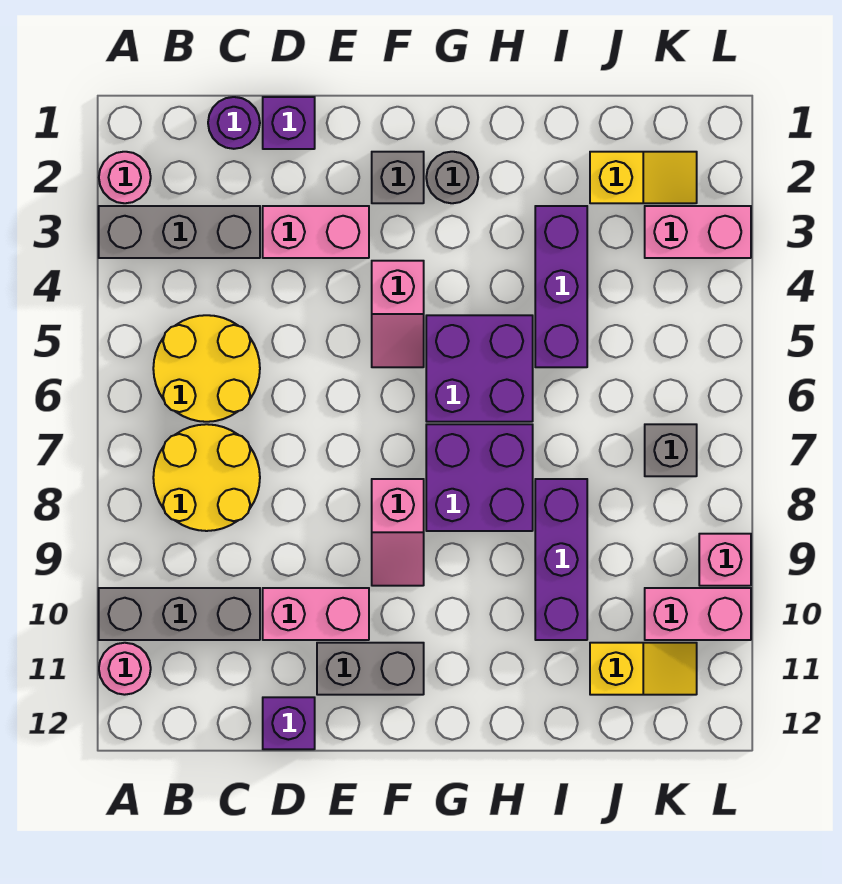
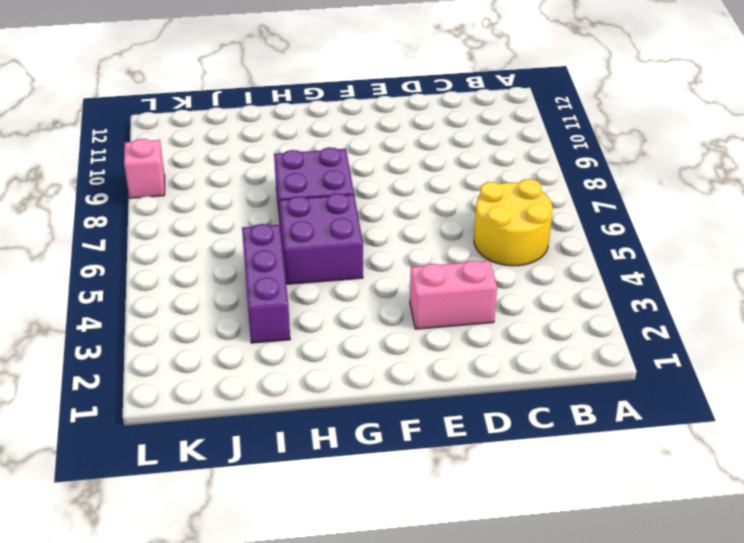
none -> pink 1x1 round brick [99,152,151,203]
none -> grey 1x3 brick [99,206,260,258]
none -> grey 1x3 brick [99,588,260,640]

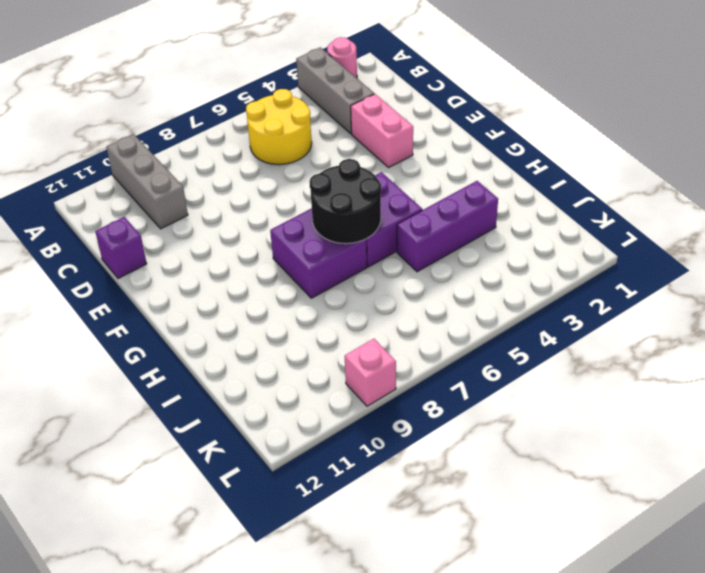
black 2x2 round brick [310,159,381,244] -> none
none -> pink 1x1 round brick [99,643,151,695]
none -> yellow 2x2 round brick [153,424,260,531]
none -> purple 1x1 round brick [208,97,260,149]

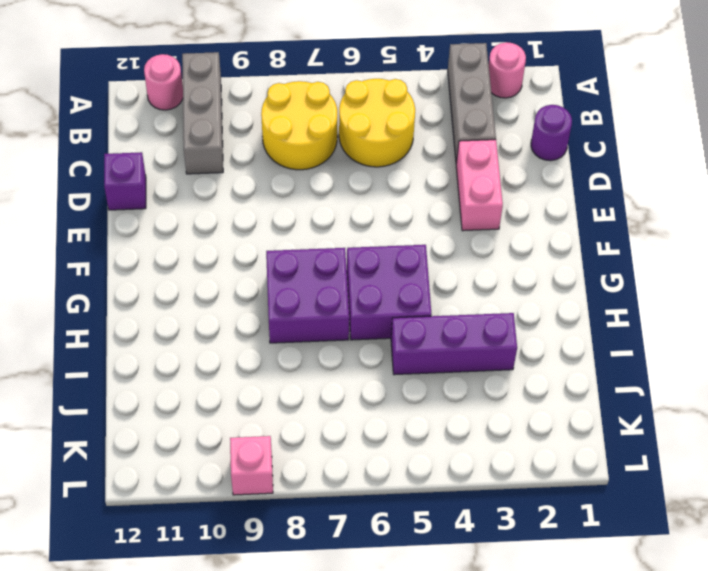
none -> purple 1x1 brick [263,97,315,149]
none -> pink 1x2 brick [263,588,369,640]
none -> grey 1x2 brick [317,643,424,695]

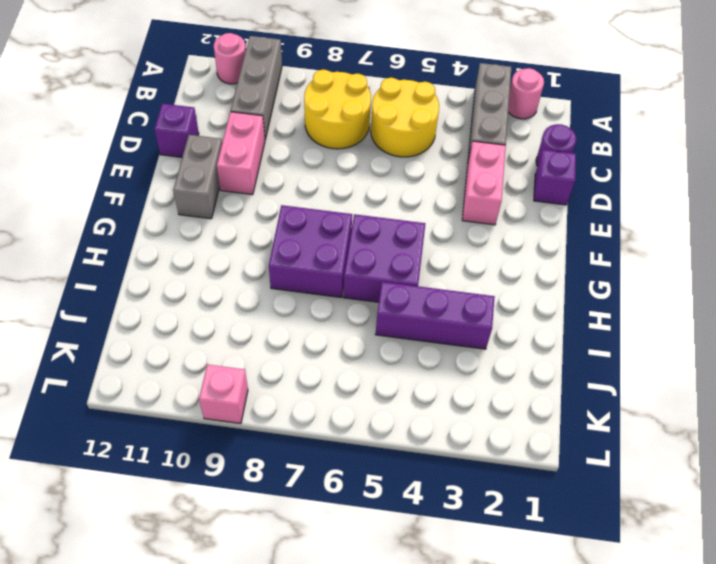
none -> grey 1x1 brick [372,152,424,203]
none -> pink 1x2 slope [372,261,424,367]
none -> pink 1x2 slope [372,479,424,586]

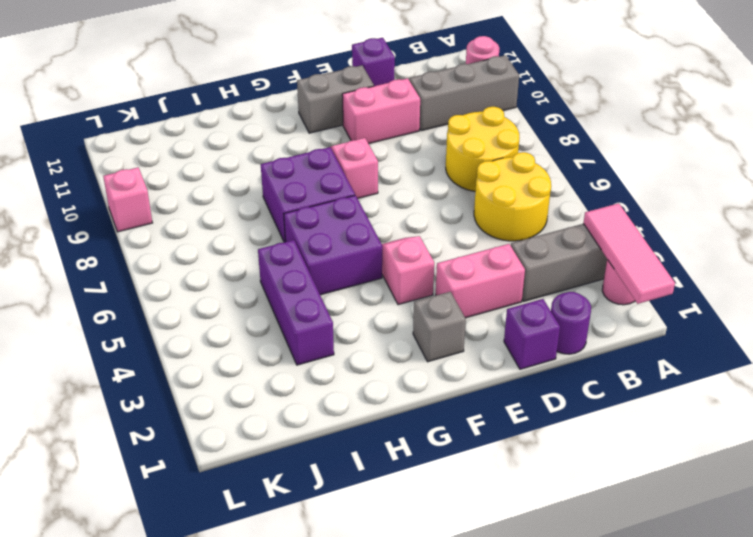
pink 1x3 tile [583,203,675,304] -> none
none -> grey 1x1 round brick [426,152,478,203]
none -> purple 1x3 brick [535,479,587,640]
none -> yellow 1x2 slope [590,152,697,203]

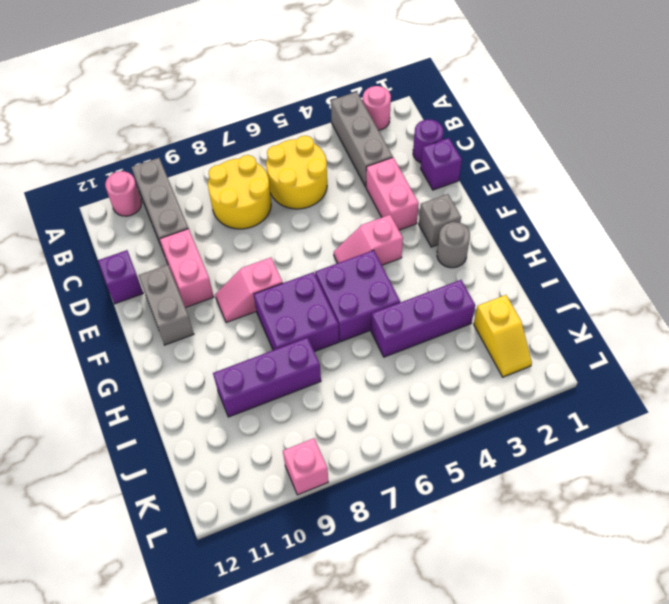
none -> yellow 1x2 slope [590,643,697,695]
none -> pink 1x2 brick [645,206,751,258]
none -> grey 1x1 brick [645,424,697,476]

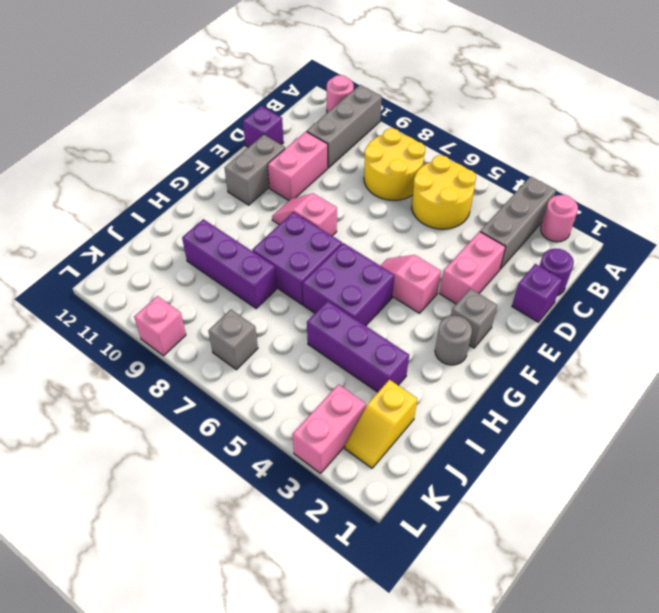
none -> yellow 1x2 slope [590,643,697,695]
none -> pink 1x2 brick [645,588,751,640]

